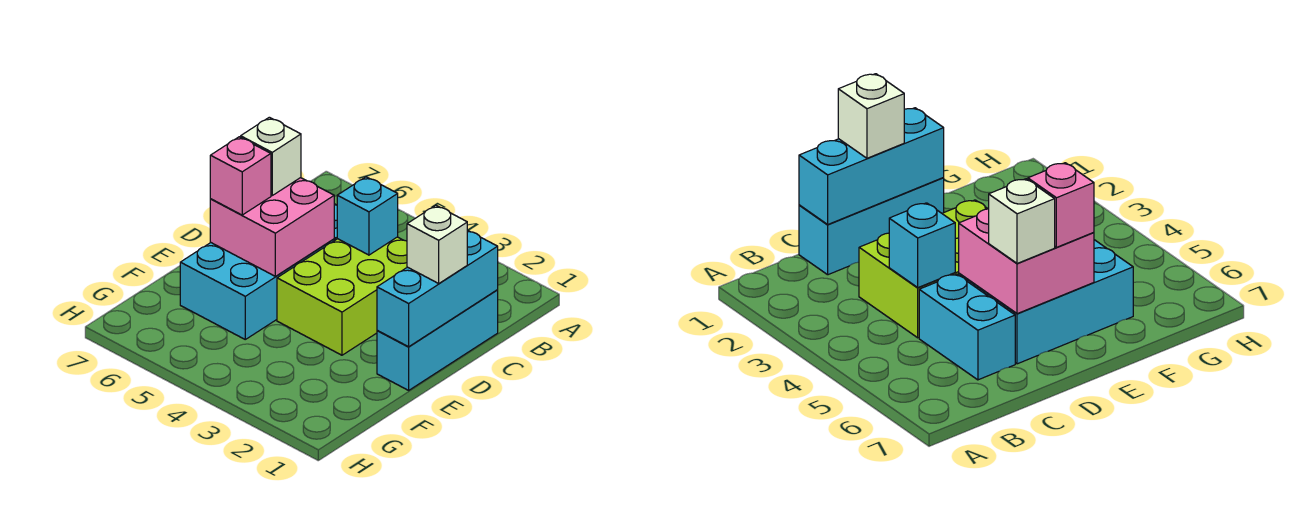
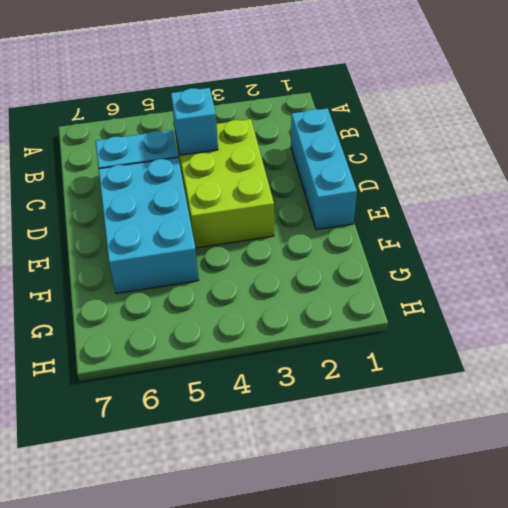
none -> cyan 1x3 brick [377,230,498,347]
none -> pink 2x2 brick [210,178,334,276]

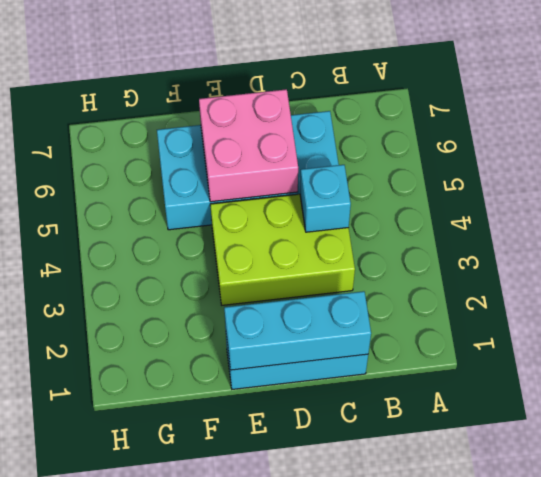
none -> white 1x1 brick [407,205,467,283]
none -> white 1x1 brick [241,117,301,195]

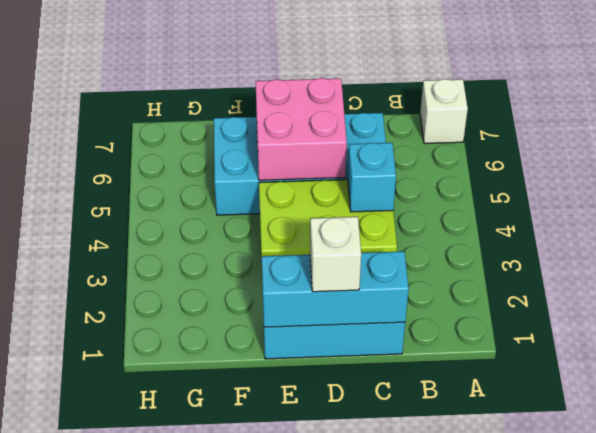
white 1x1 brick [420,79,468,144] -> white 1x1 brick moved to [241,117,301,195]
none -> pink 1x1 brick [210,137,271,215]

